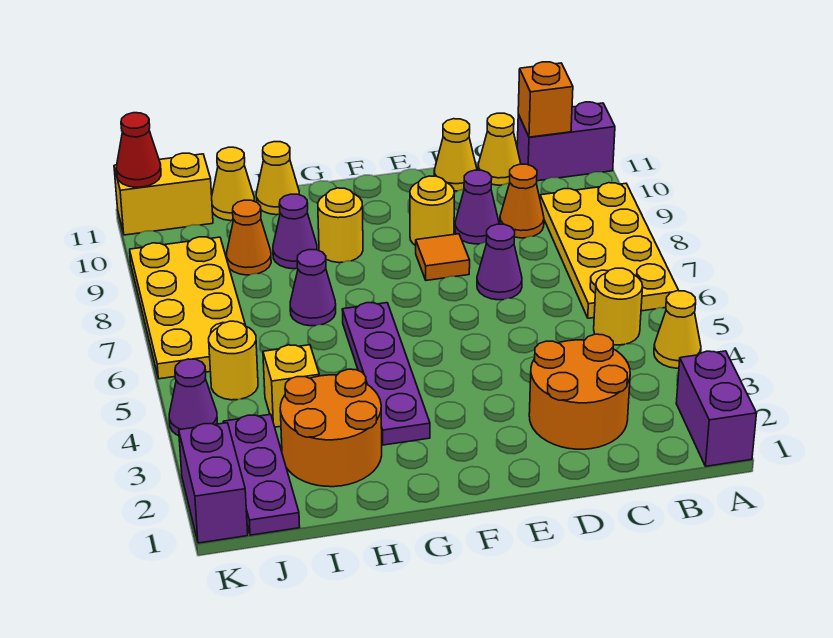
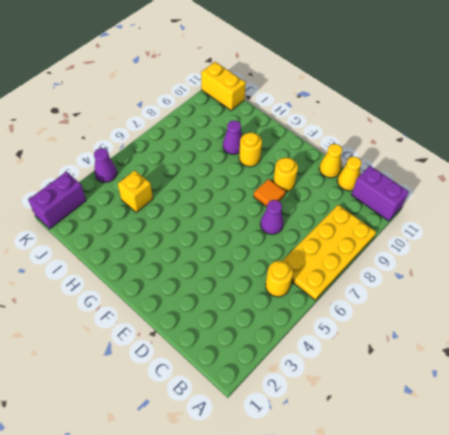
none -> purple 1x2 brick [676,351,757,466]
none -> yellow 1x1 cone [654,291,701,368]
none -> orange 2x2 round brick [529,334,630,449]
none -> orange 1x1 cone [500,164,544,238]

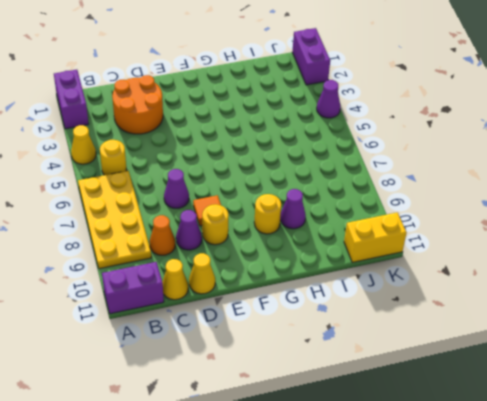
none -> purple 1x4 plate [342,303,430,445]
none -> orange 2x2 round brick [280,369,382,487]
none -> purple 1x1 cone [290,250,336,326]
none -> yellow 1x1 cone [256,142,299,215]

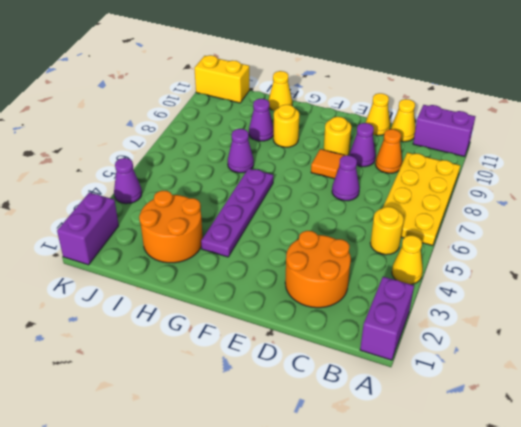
none -> yellow 1x1 brick [263,345,319,427]
none -> orange 1x1 cone [227,200,271,275]
none -> yellow 1x1 cone [212,147,254,221]
none -> purple 1x3 plate [223,414,300,535]

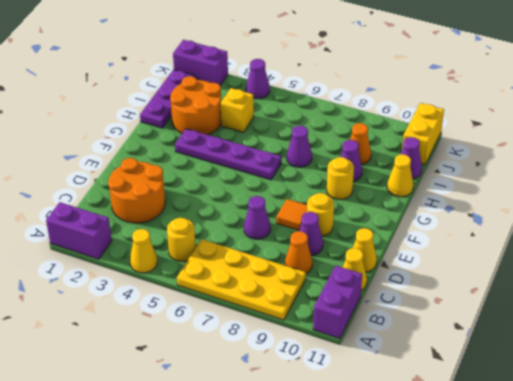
purple 1x3 plate [140,70,195,128] -> purple 1x3 plate turned to [223,414,300,535]
purple 1x1 cone [401,137,422,179] -> yellow 1x1 cone [212,147,254,221]
none -> yellow 1x1 round brick [209,321,258,400]
none -> yellow 2x4 plate [130,237,246,379]
none -> orange 1x1 brick [518,62,573,137]
none -> red 1x1 cone [116,113,161,187]

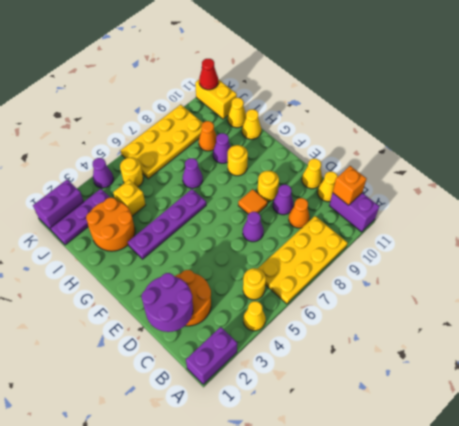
purple 2x2 round brick [142,273,193,332] -> none

